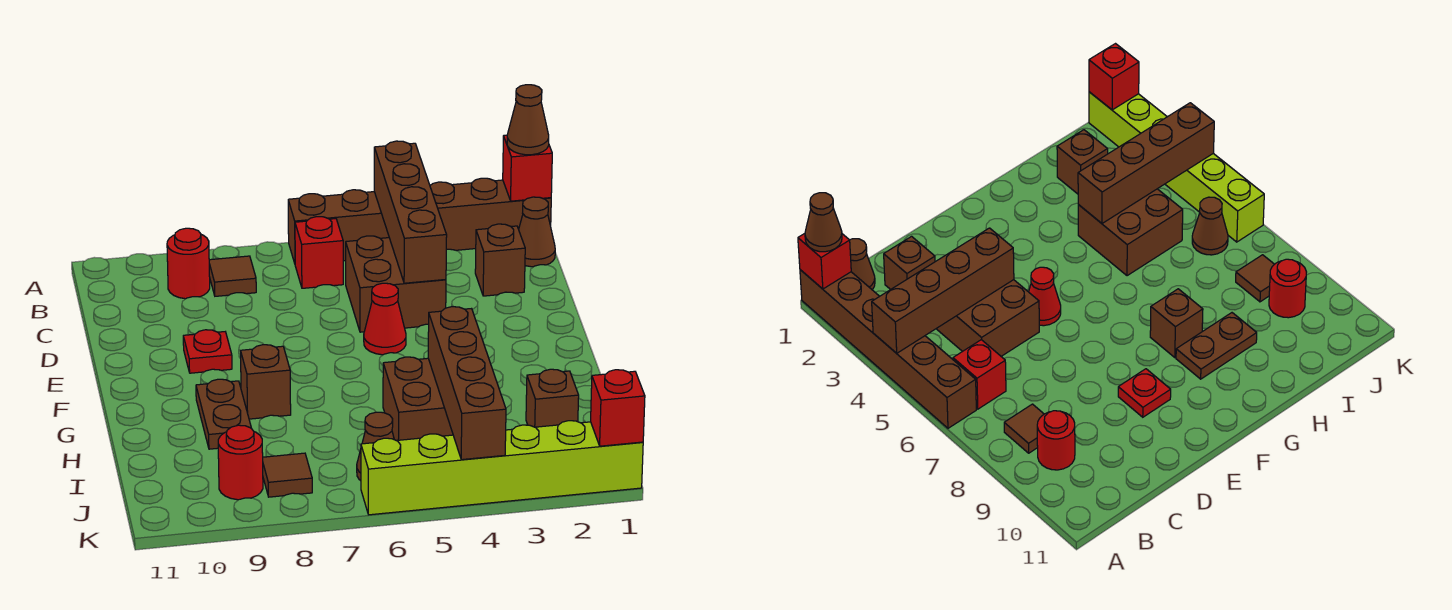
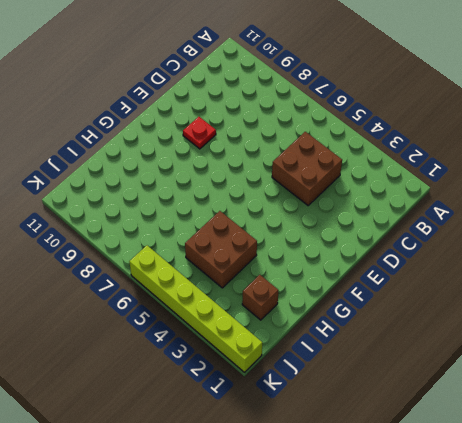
none -> brown 1x6 brick [288,178,551,263]
none -> brown 1x1 cone [519,197,555,267]
none -> red 1x1 brick [295,217,343,288]

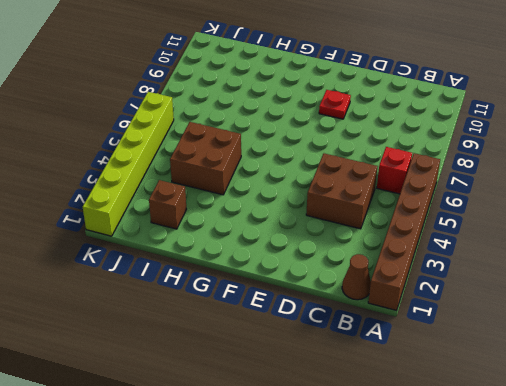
none -> brown 1x1 tile [209,256,256,296]
none -> red 1x1 round brick [167,228,210,299]
none -> brown 1x1 brick [475,224,525,296]

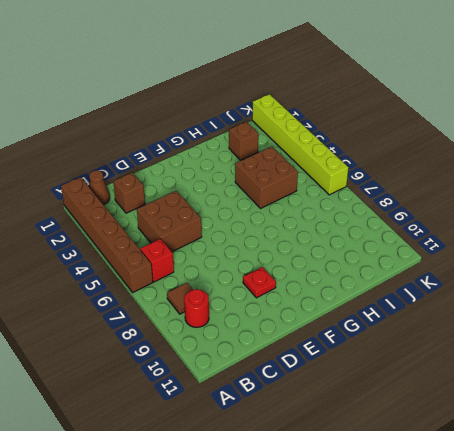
none -> red 1x1 cone [364,283,406,355]
none -> brown 1x1 brick [241,345,291,419]
none -> brown 1x2 plate [196,379,251,449]

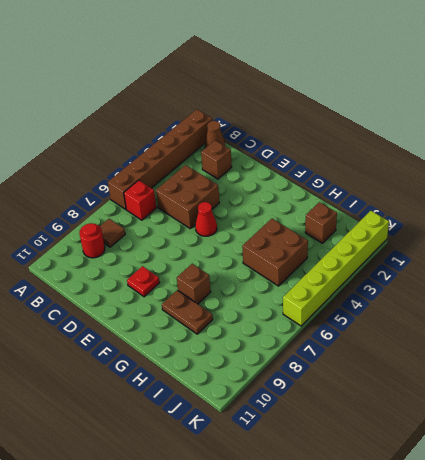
none -> brown 1x1 cone [357,412,394,481]
none -> brown 1x1 tile [263,453,312,497]
none -> red 1x1 round brick [218,425,263,500]

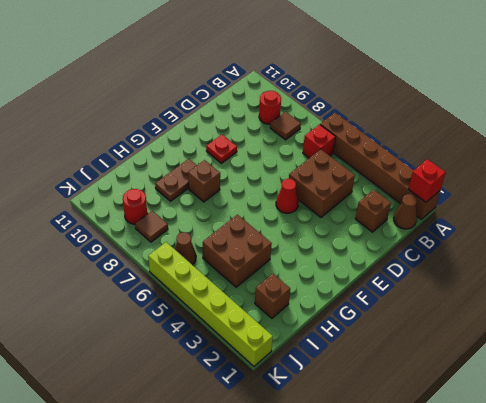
none -> brown 1x4 brick [374,141,447,283]
none -> brown 1x4 brick [428,307,506,460]
none -> red 1x1 brick [591,370,645,446]

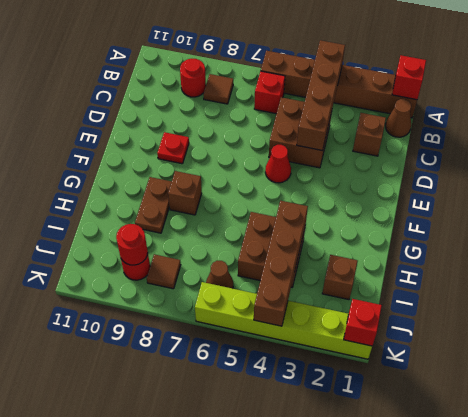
red 1x1 round brick [116,224,148,265] -> none
none -> brown 1x1 cone [507,85,549,155]

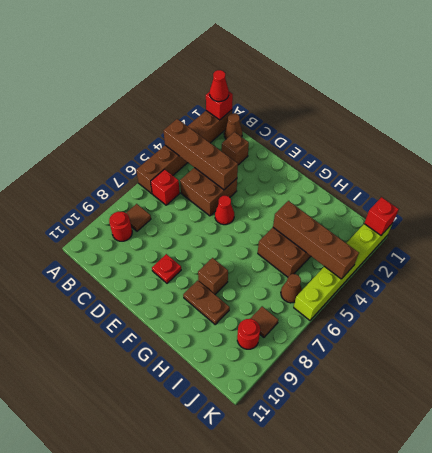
red 1x1 cone [210,70,229,102] -> brown 1x1 cone [507,85,549,155]
none -> brown 1x1 brick [526,369,579,427]

